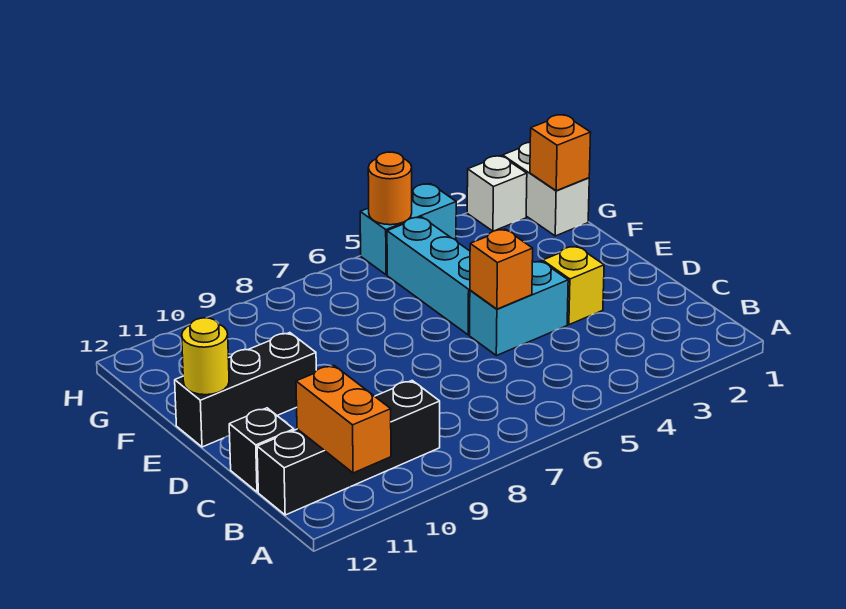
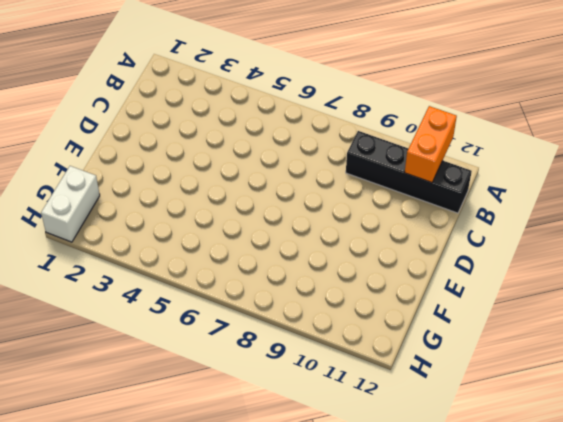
none -> black 1x1 brick [229,408,294,492]
none -> yellow 1x1 brick [543,246,604,325]
none -> cyan 1x2 brick [470,261,568,356]

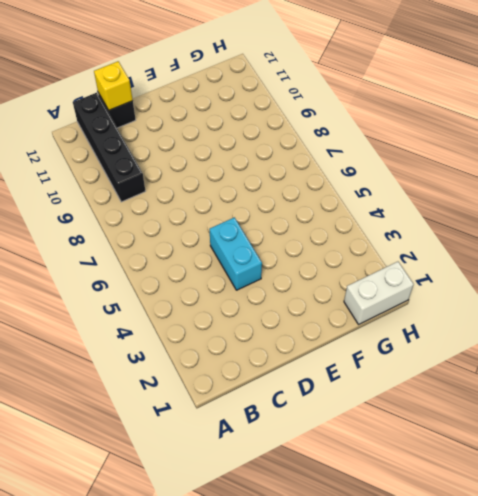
yellow 1x1 brick [94,61,133,110] -> yellow 1x1 brick moved to [543,246,604,325]
none -> cyan 1x3 brick [387,217,470,335]
none -> black 1x3 brick [175,333,316,447]
none -> white 1x1 brick [467,156,527,231]

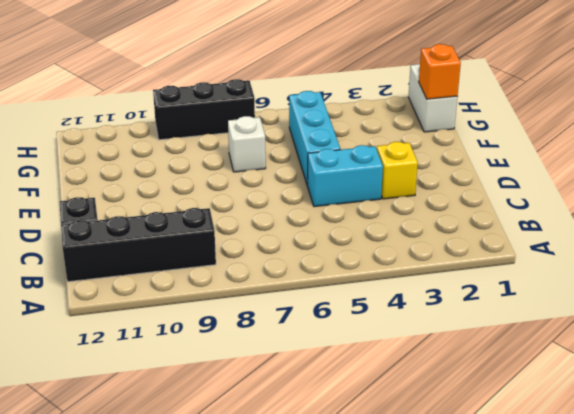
white 1x1 brick [228,116,266,172] -> white 1x1 brick moved to [467,156,527,231]
black 1x3 brick [153,79,255,140] -> black 1x3 brick moved to [175,333,316,447]
none -> cyan 1x2 brick [360,184,456,275]
none -> orange 1x2 brick [296,365,391,473]
none -> orange 1x1 brick [470,229,533,309]

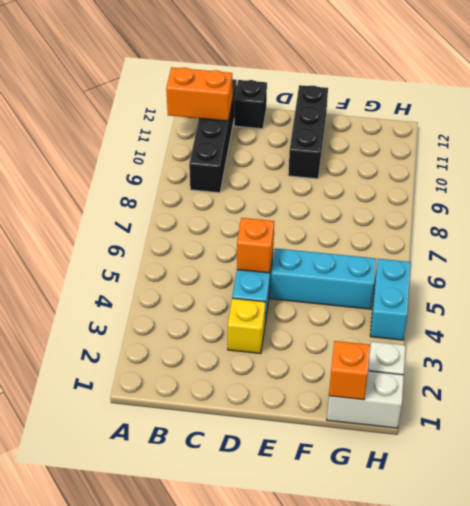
none -> yellow 1x1 round brick [182,318,229,395]
none -> orange 1x1 round brick [368,152,412,225]

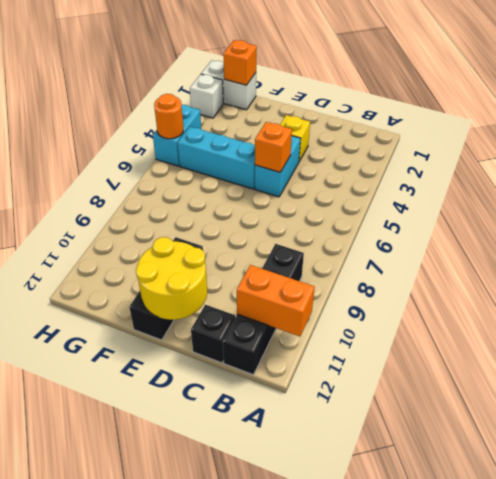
yellow 2x2 round brick [136,237,207,320] -> yellow 1x1 round brick [182,318,229,395]

